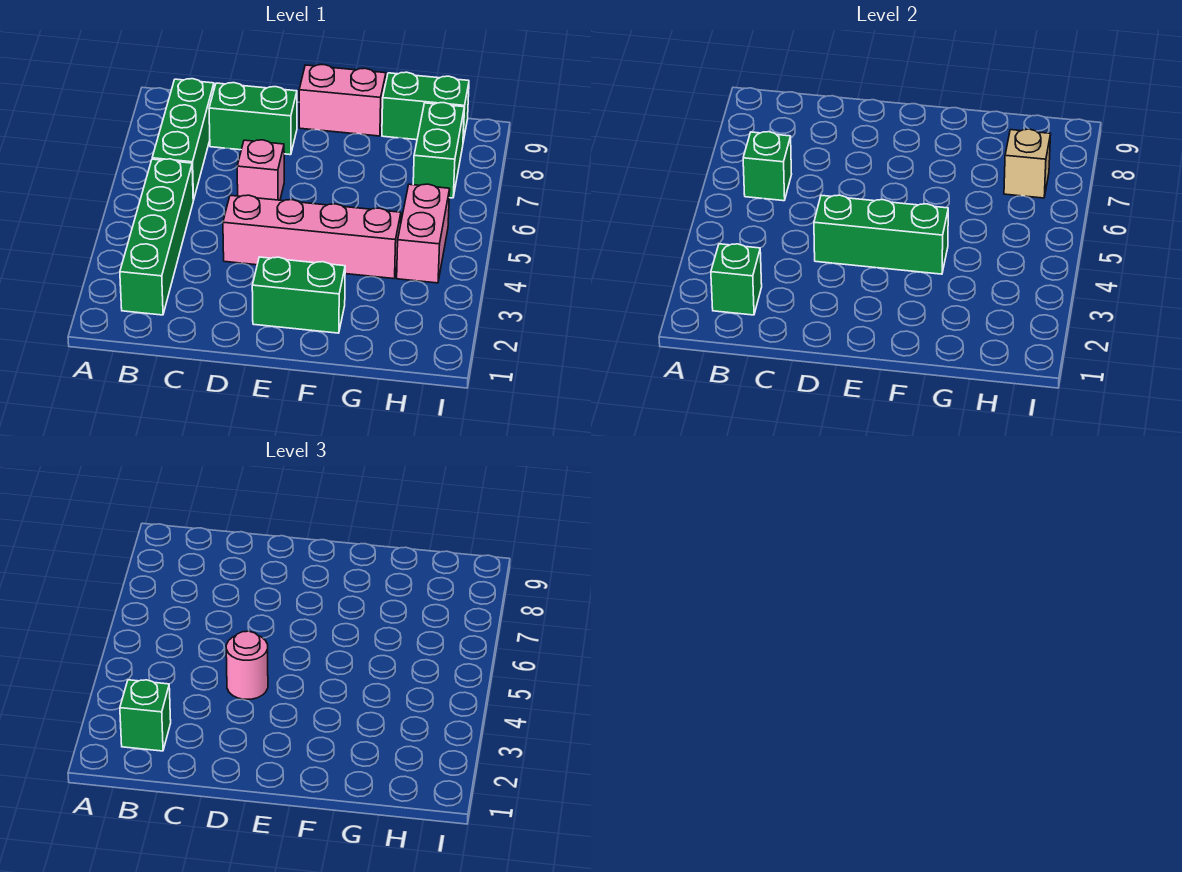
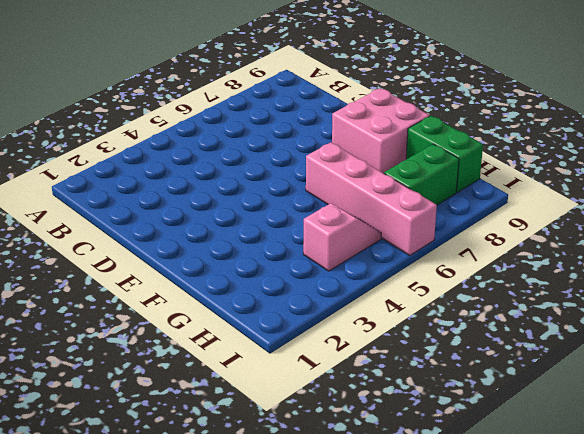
pink 2x2 brick [332,88,430,173] -> pink 1x2 brick [299,65,386,136]
pink 1x4 brick [306,142,437,255] -> pink 1x4 brick moved to [223,195,401,279]
pink 1x2 slope [303,203,381,271] -> pink 1x2 brick [397,184,450,283]
none -> green 1x4 brick [120,159,193,315]
none -> green 1x3 brick [152,79,214,200]
none -> green 1x2 brick [209,83,297,155]

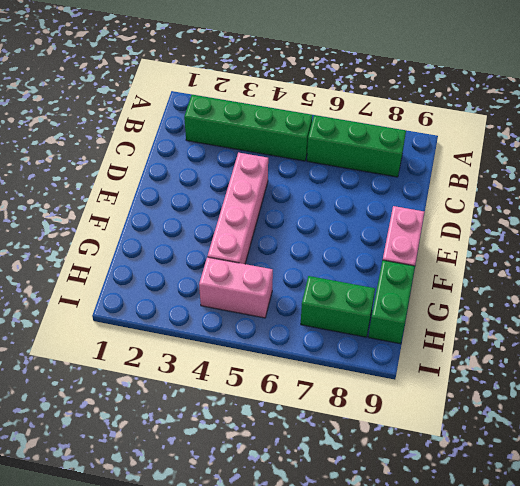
none -> green 1x2 brick [209,83,297,155]
none -> pink 1x1 brick [237,140,284,200]
none -> green 1x2 brick [252,257,345,333]

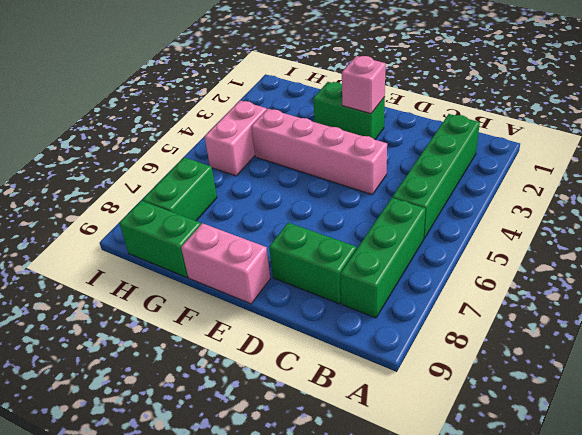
pink 1x1 brick [342,56,385,114] -> pink 1x1 brick moved to [237,140,284,200]
none -> green 1x1 brick [711,244,762,315]
none -> green 1x1 brick [743,132,792,201]
none -> green 1x3 brick [814,195,948,274]

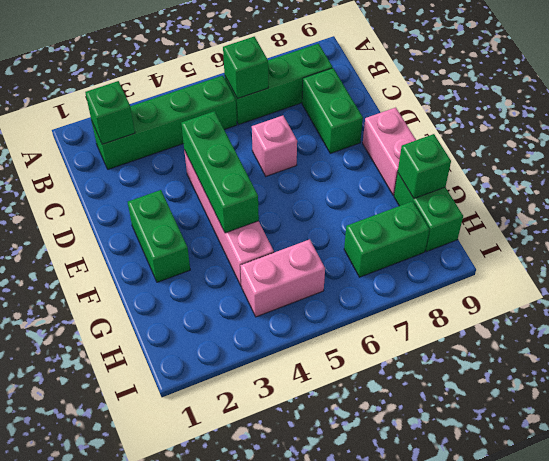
green 1x1 brick [398,134,451,199] -> green 1x1 brick moved to [120,680,171,751]
none -> tan 1x1 brick [1004,129,1051,198]
none -> pink 1x1 round brick [226,631,268,699]

